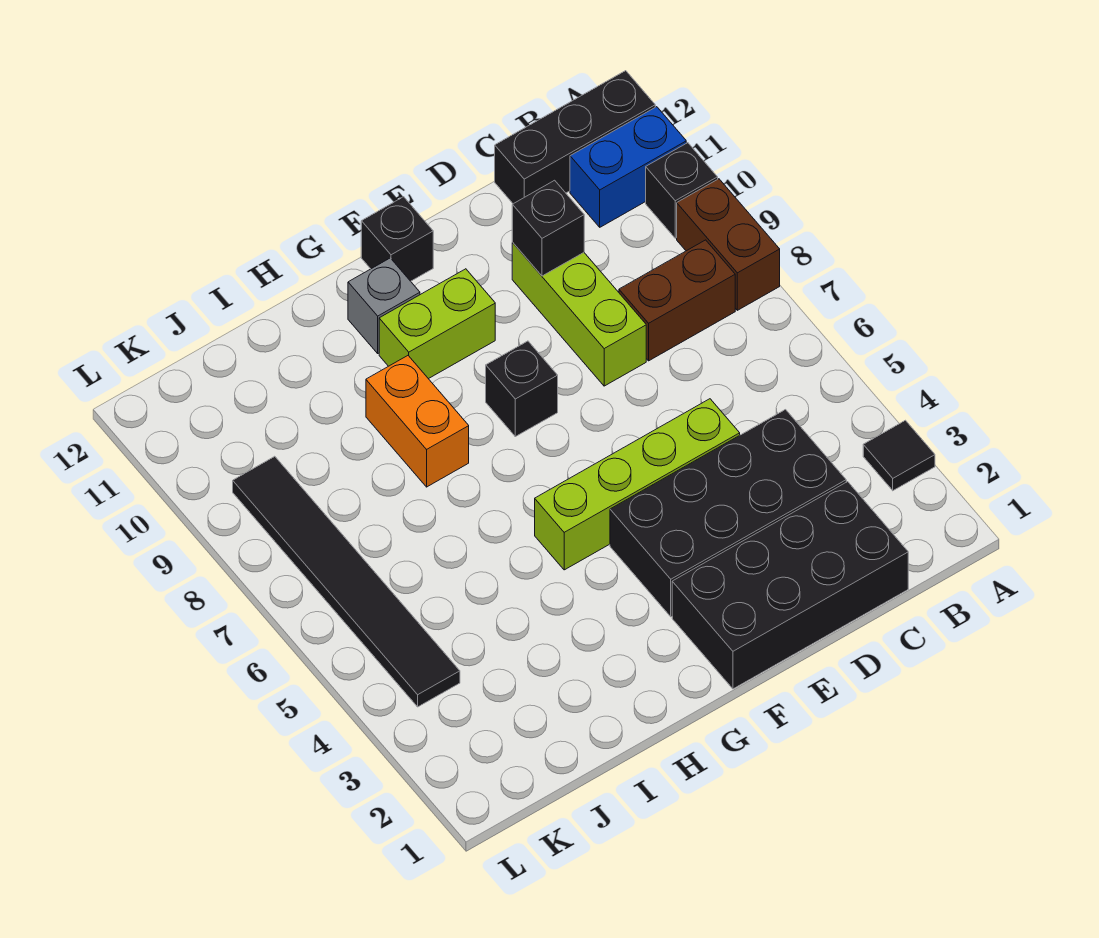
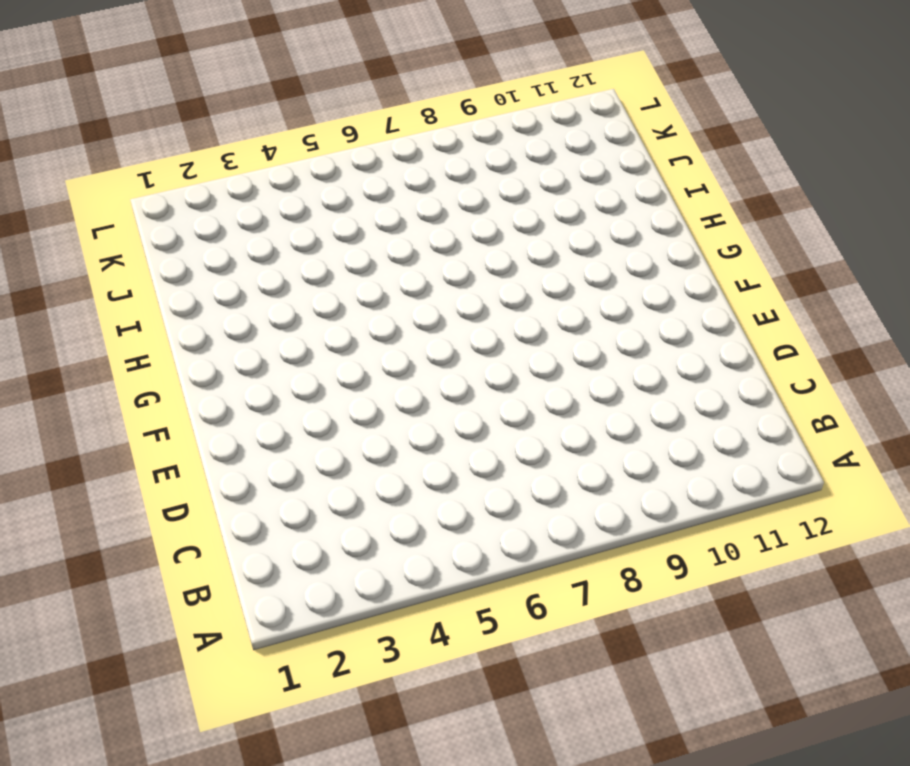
none -> black 1x1 tile [863,420,935,490]
none -> brown 1x2 brick [677,179,780,310]
none -> black 1x1 brick [646,143,718,238]

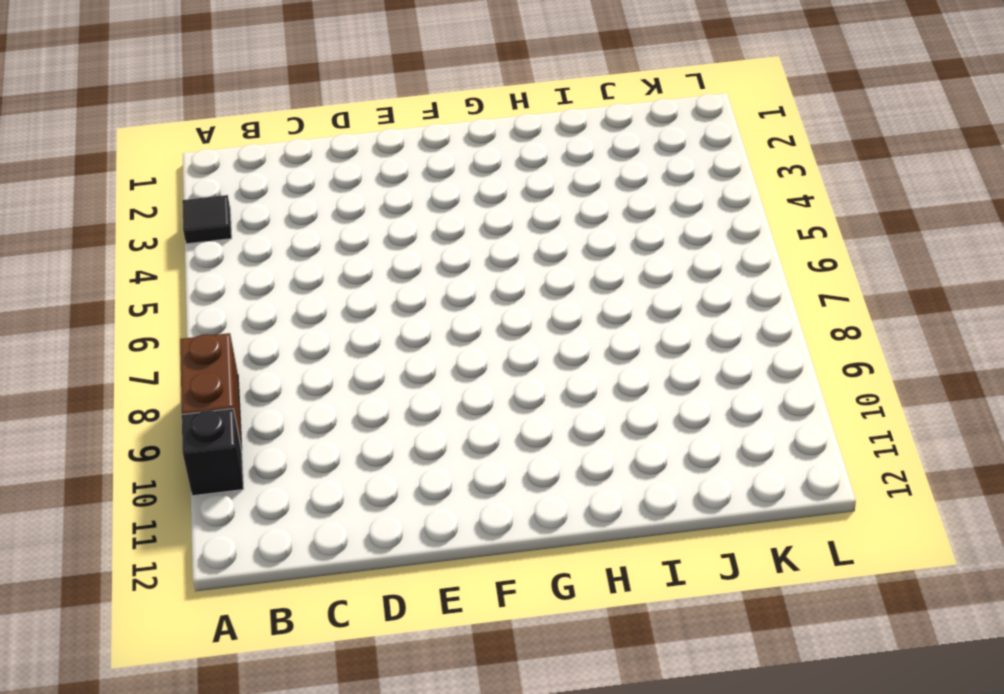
none -> blue 1x2 brick [570,107,686,227]
none -> black 1x3 brick [495,71,655,204]
none -> brown 1x2 brick [619,240,735,361]

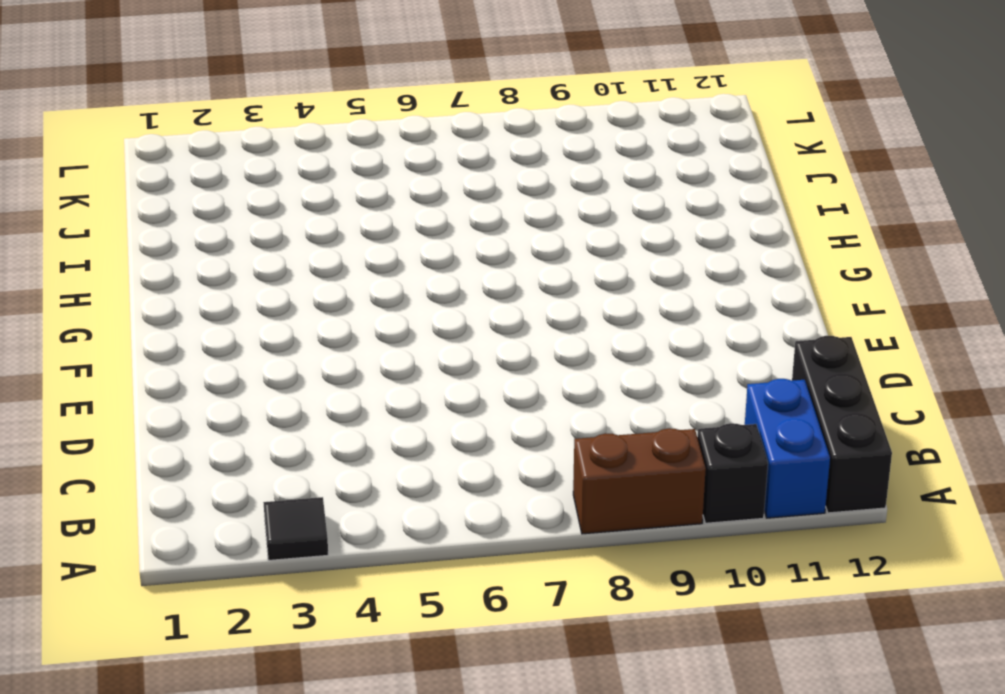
none -> brown 1x2 brick [619,240,735,361]
none -> black 2x4 brick [672,482,908,689]
none -> black 2x4 brick [610,410,846,617]

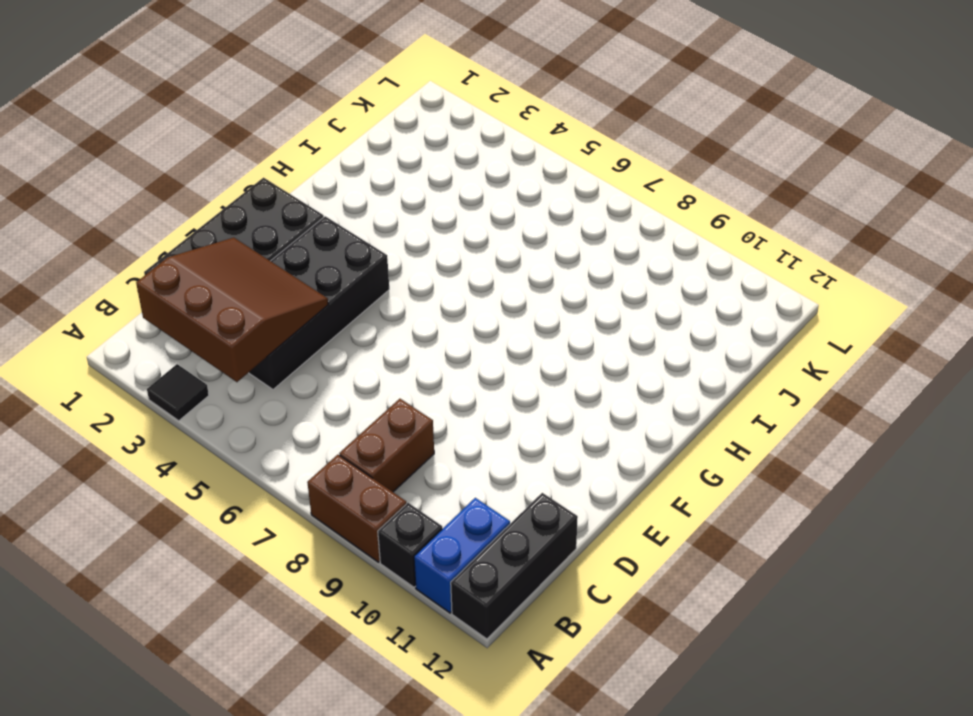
brown 3x3 slope [136,238,328,382] -> none
none -> lime 1x4 brick [535,399,740,570]
none -> lime 1x3 brick [512,243,646,386]
none -> black 1x1 brick [486,341,558,437]

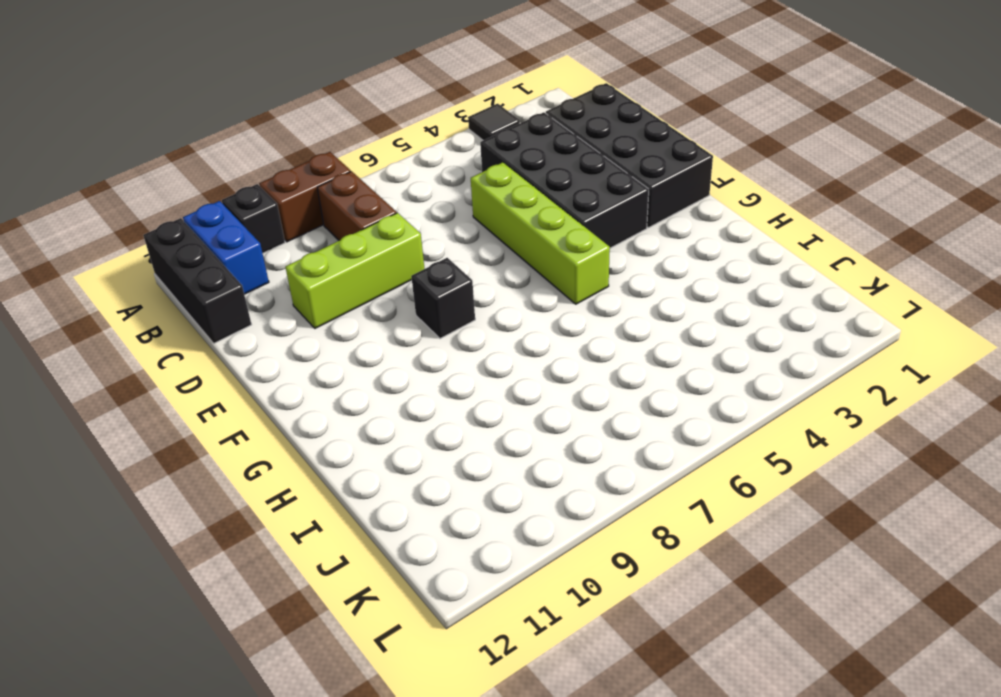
none -> lime 1x2 brick [379,269,495,379]
none -> black 1x1 brick [361,197,433,281]
none -> grey 1x1 brick [348,258,420,353]

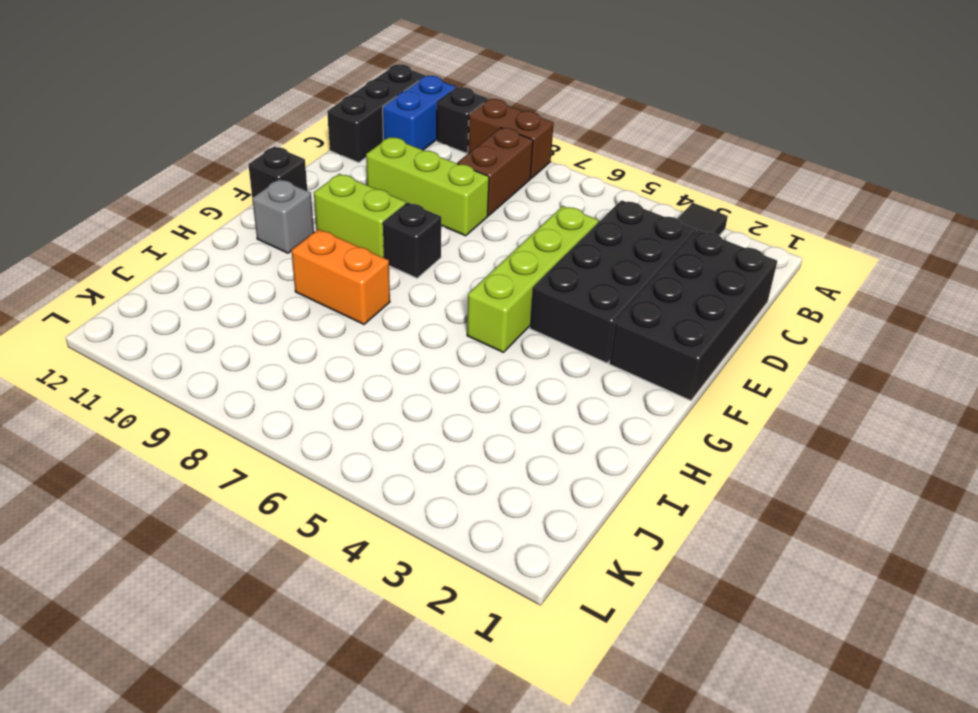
lime 1x2 brick [314,174,406,258] -> lime 1x2 brick turned to [379,269,495,379]
none -> black 1x6 tile [233,456,460,707]
none -> black 1x1 brick [512,180,584,276]

